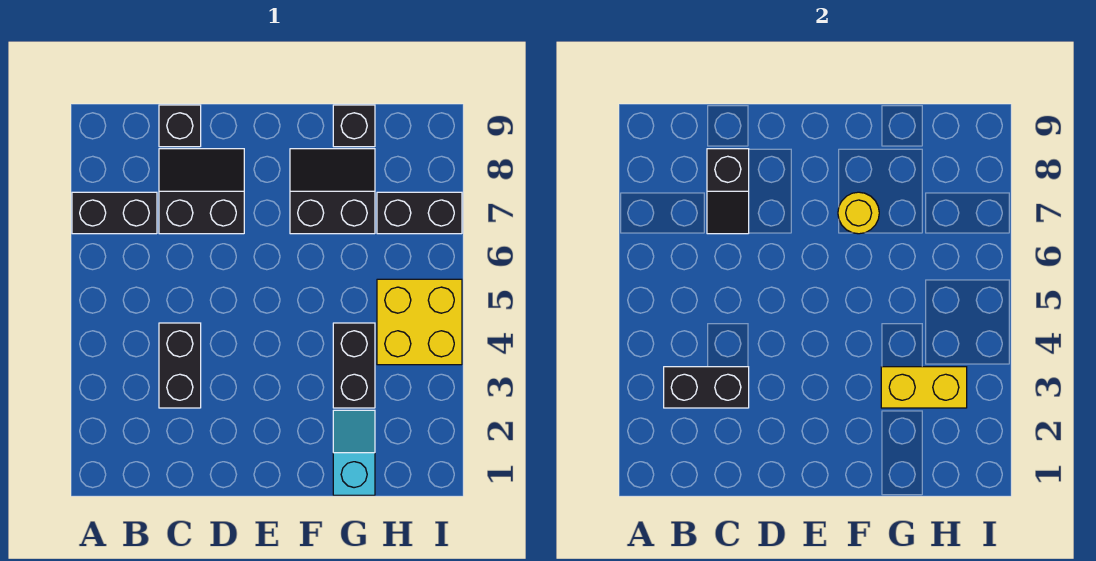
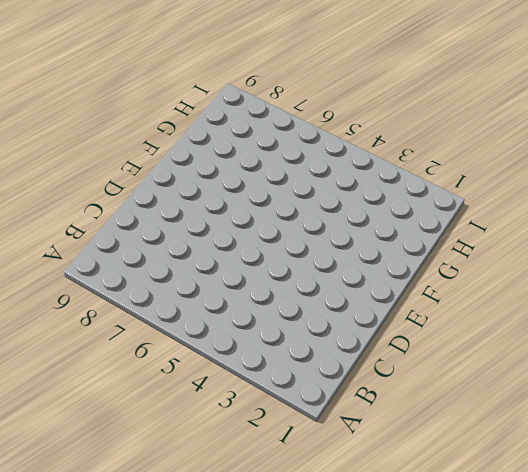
none -> black 1x2 brick [72,192,157,234]
none -> black 1x2 brick [159,323,201,408]
none -> black 2x2 slope [159,149,244,234]

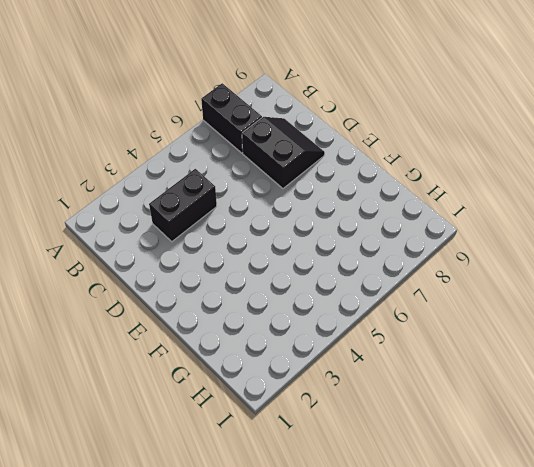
none -> black 1x1 brick [159,105,201,147]
none -> black 2x2 slope [290,149,375,234]
none -> cyan 1x2 slope [333,410,375,495]

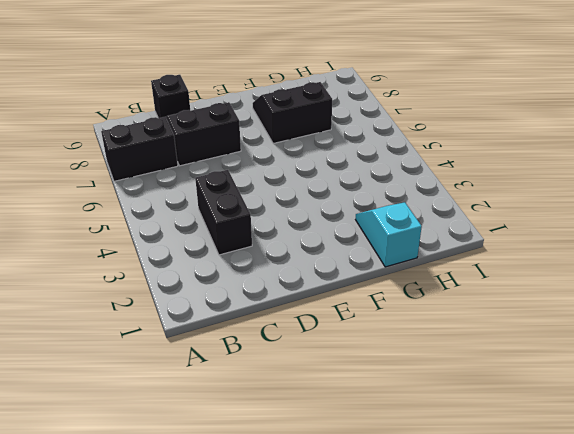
none -> black 1x2 brick [333,323,375,408]
none -> black 1x1 brick [333,105,375,147]
none -> yellow 2x2 brick [377,279,462,365]

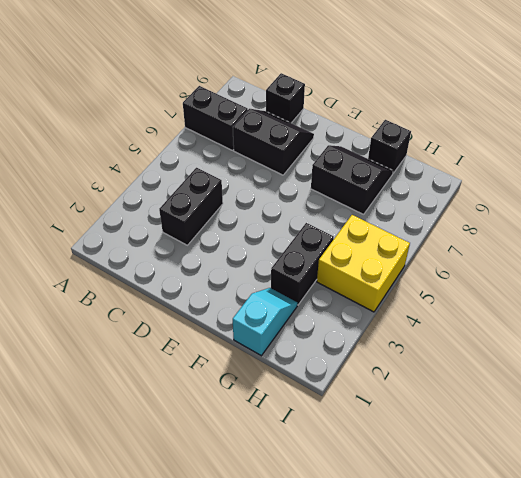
none -> black 1x2 brick [377,192,462,234]
none -> black 1x2 brick [664,367,749,408]
none -> black 1x2 slope [707,149,749,234]

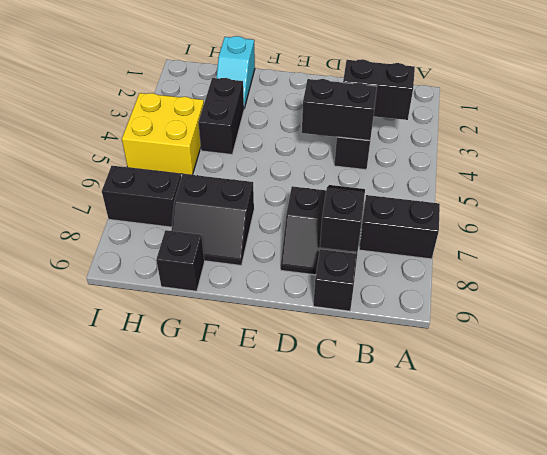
black 1x2 brick [302,79,377,140] -> none
none -> yellow 1x1 round brick [838,192,879,234]
none -> yellow 1x2 brick [881,367,967,408]

